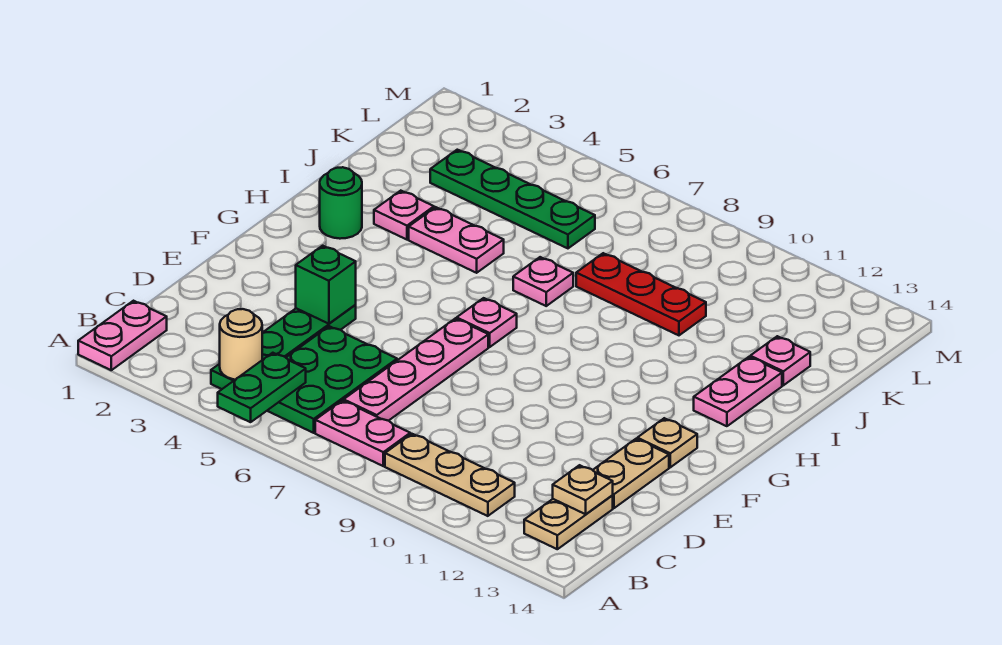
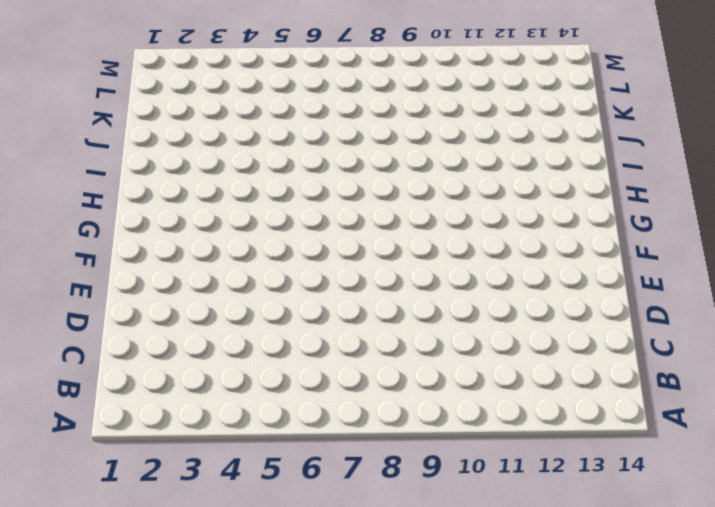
none -> pink 1x2 plate [78,301,167,370]
none -> green 1x4 plate [211,305,356,389]
none -> green 2x3 plate [267,326,397,433]

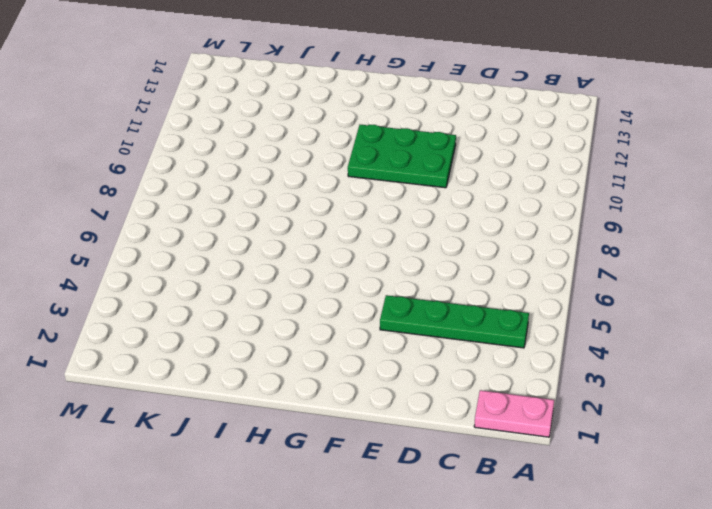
green 2x3 plate [348,125,456,188] -> green 2x3 plate moved to [267,326,397,433]
none -> pink 1x2 plate [315,400,410,466]
none -> tan 1x3 plate [385,434,515,516]
none -> tan 1x2 plate [524,496,613,549]

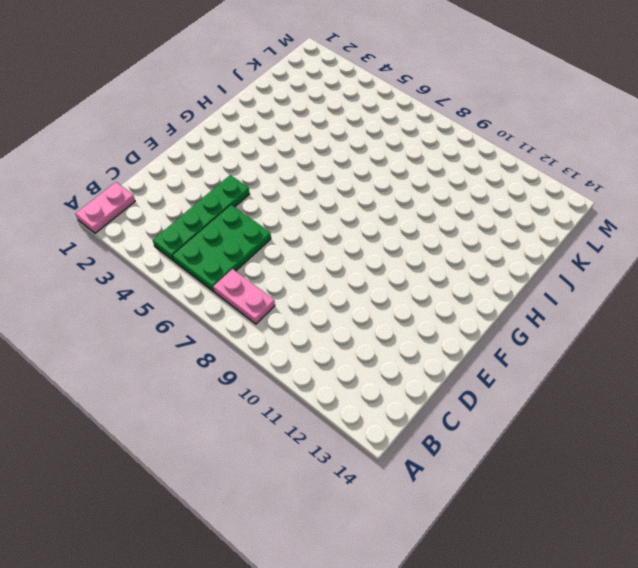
none -> tan 1x3 plate [385,434,515,516]
none -> tan 1x2 plate [524,496,613,549]
none -> pink 1x4 plate [344,318,488,421]

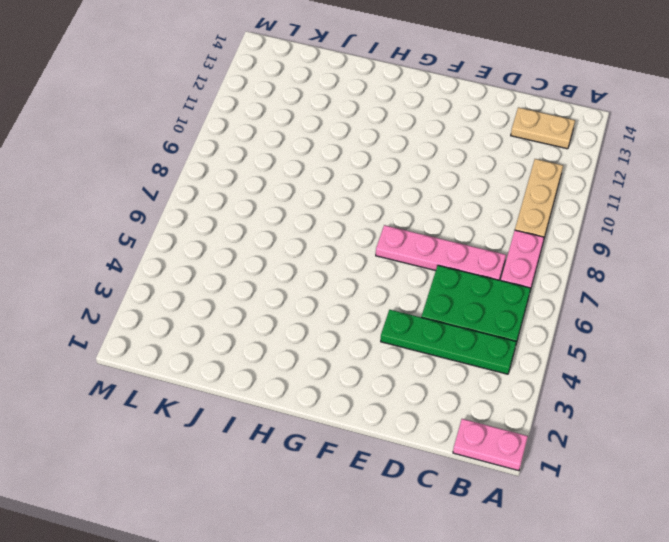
none -> tan 1x2 plate [593,439,669,508]
none -> tan 1x1 plate [637,418,697,467]
none -> pink 1x1 plate [457,298,517,347]

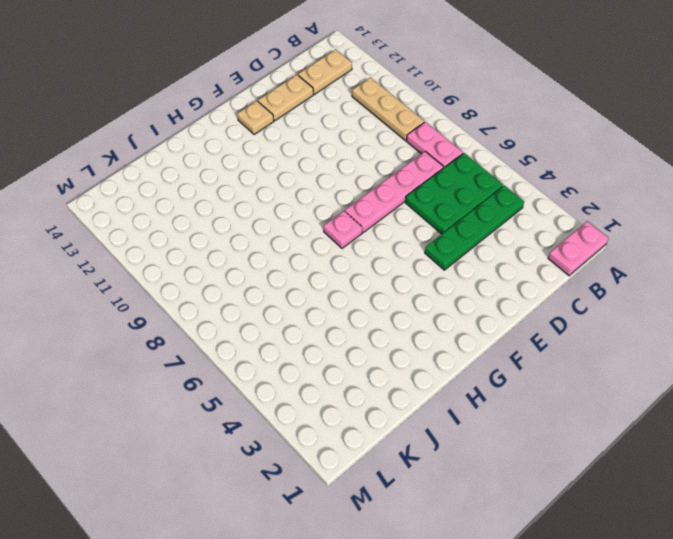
none -> green 1x1 round brick [320,167,362,239]
none -> pink 1x2 plate [694,357,782,426]
none -> pink 1x1 plate [374,191,434,240]

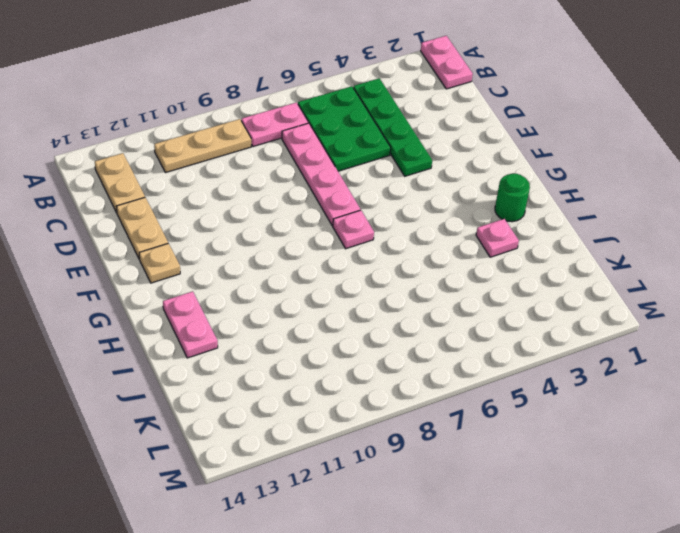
none -> pink 1x2 plate [409,207,504,273]
none -> pink 1x1 plate [513,257,573,306]
none -> red 1x3 plate [576,253,706,335]

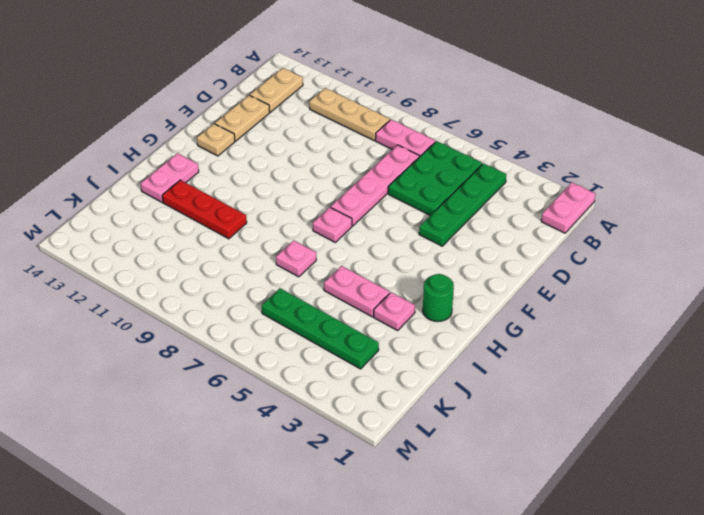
red 1x3 plate [162,180,247,239] -> red 1x3 plate moved to [576,253,706,335]
none -> pink 1x1 plate [750,336,810,385]
none -> green 1x2 plate [218,353,306,422]
none -> tan 1x1 round brick [219,309,262,380]

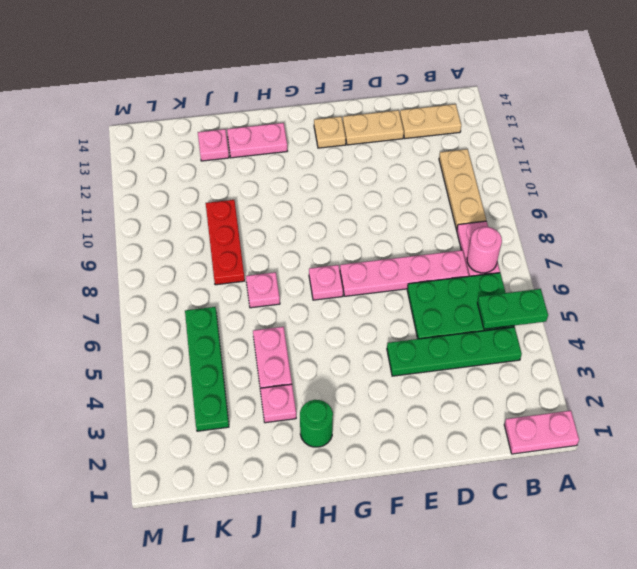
pink 1x1 round brick [467,227,502,273] -> none
none -> tan 1x1 round brick [219,309,262,380]
none -> tan 1x1 plate [553,465,613,514]
none -> green 1x1 brick [296,246,356,324]

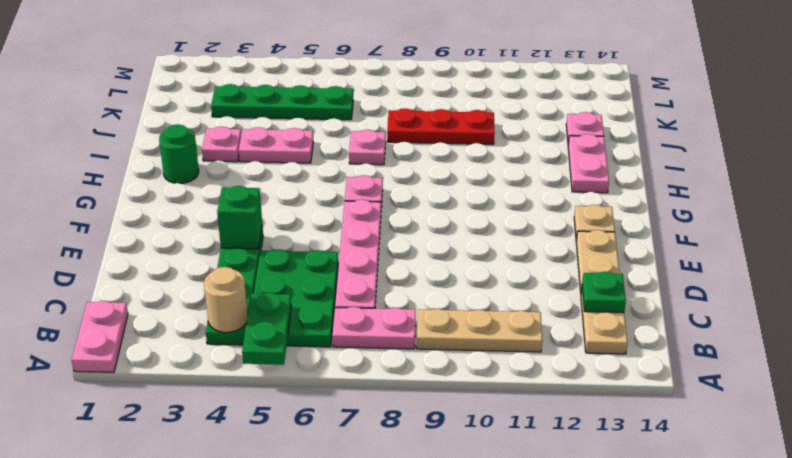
green 1x1 plate [582,272,626,312] -> tan 1x1 plate [553,465,613,514]

